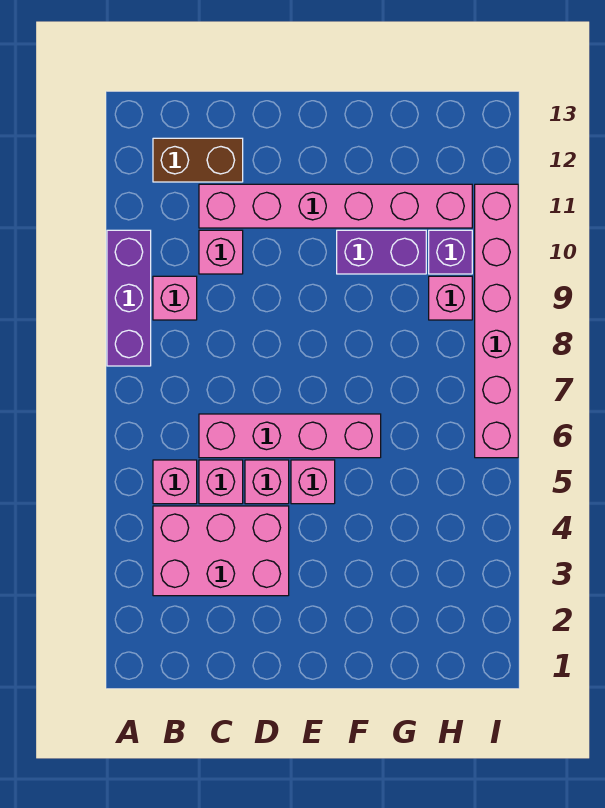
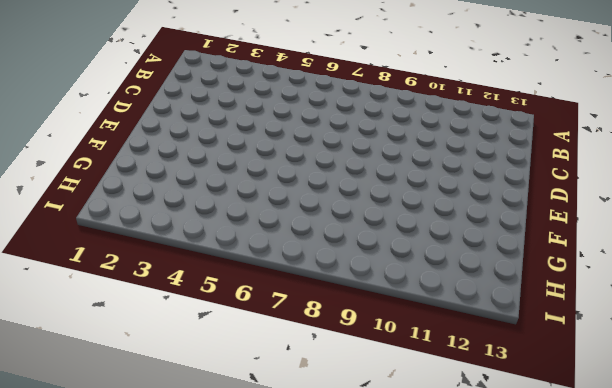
none -> purple 1x3 brick [107,230,151,366]
none -> pink 2x3 brick [153,506,289,596]
none -> pink 1x1 brick [153,460,197,504]

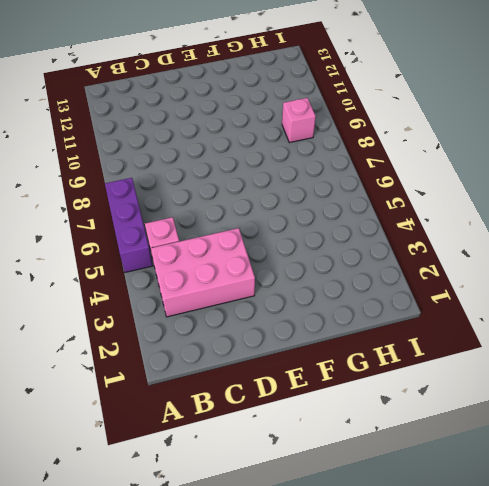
purple 1x3 brick [105,178,153,272] -> purple 1x3 brick moved to [107,230,151,366]
none -> pink 1x1 brick [153,276,197,320]
none -> brown 1x2 brick [153,138,243,182]
none -> pink 1x1 brick [199,460,243,504]

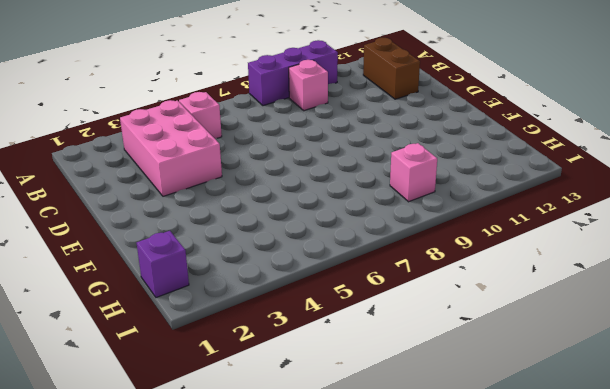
purple 1x1 brick [137,231,189,298] -> purple 1x1 brick moved to [429,230,472,274]
none -> pink 1x1 brick [199,460,243,504]
none -> pink 1x4 brick [199,414,381,458]
none -> pink 1x1 brick [199,230,243,274]

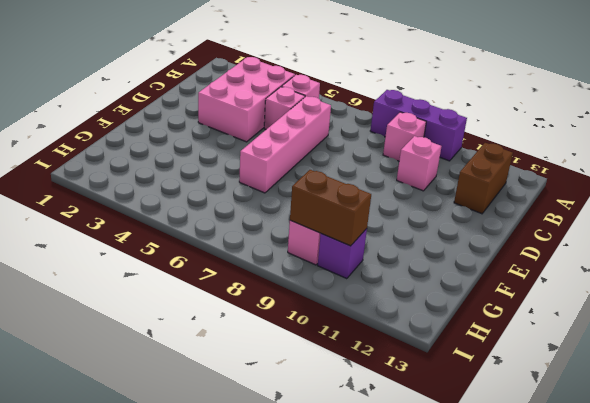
brown 1x2 brick [290,170,371,246] -> none
none -> pink 1x6 brick [199,184,472,228]
none -> pink 1x1 brick [245,460,289,504]
none -> pink 1x1 brick [291,460,335,504]

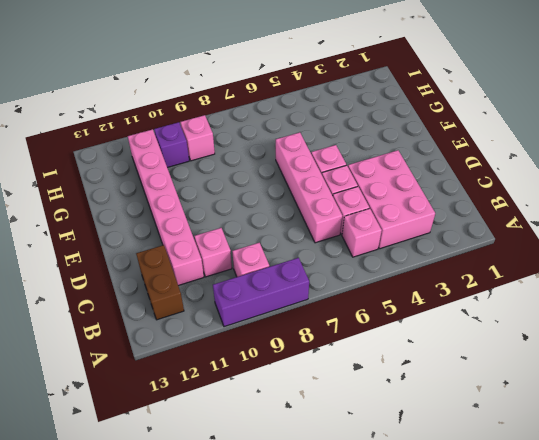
none -> purple 1x2 brick [337,230,426,274]
none -> pink 1x6 brick [475,184,518,458]

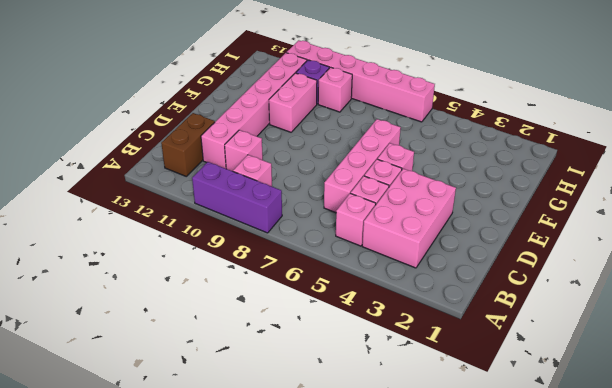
pink 1x2 brick [269,73,317,132] -> purple 1x2 brick [337,230,426,274]

